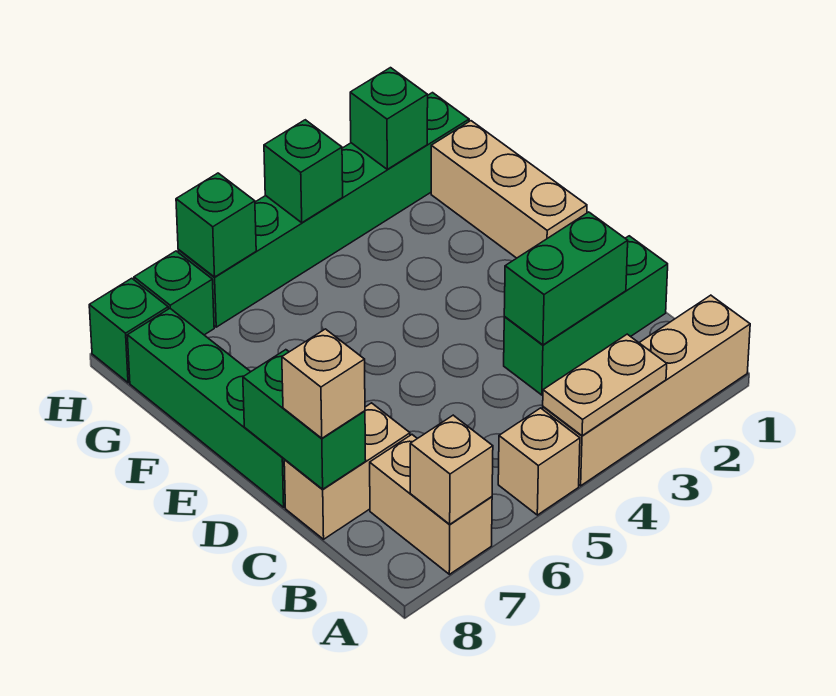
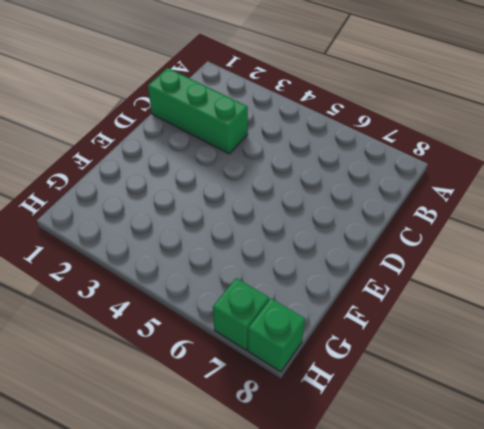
none -> tan 1x4 brick [543,295,750,486]
none -> tan 1x1 brick [498,408,580,515]
none -> tan 1x2 brick [370,435,492,574]

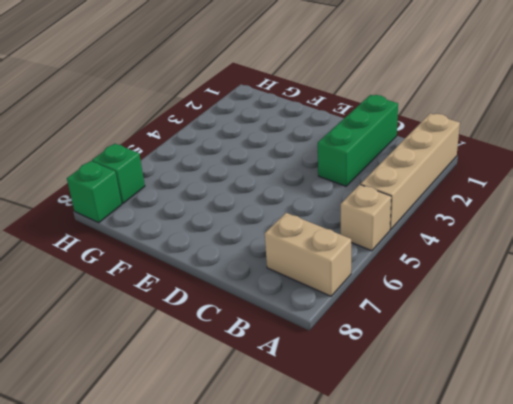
none -> tan 1x2 brick [284,403,410,539]
none -> green 1x4 brick [127,309,285,507]
none -> tan 1x3 brick [431,121,587,258]

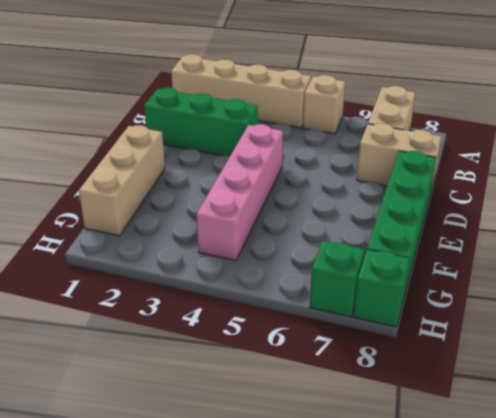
pink 1x4 brick [197,124,283,260] -> none
none -> green 1x6 brick [178,93,469,327]
none -> tan 1x2 plate [543,334,667,436]
none -> tan 1x1 brick [410,415,493,524]

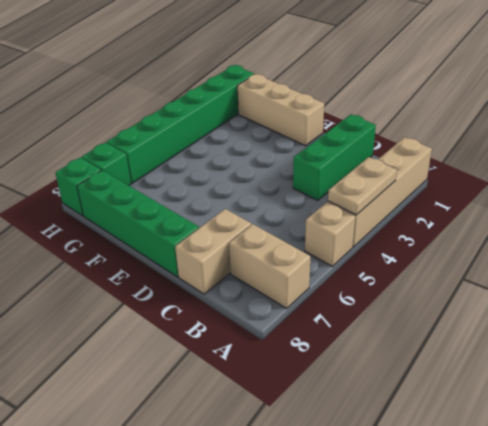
none -> tan 1x1 brick [410,415,493,524]
none -> green 1x2 brick [504,212,628,345]
none -> green 1x2 brick [243,350,366,489]

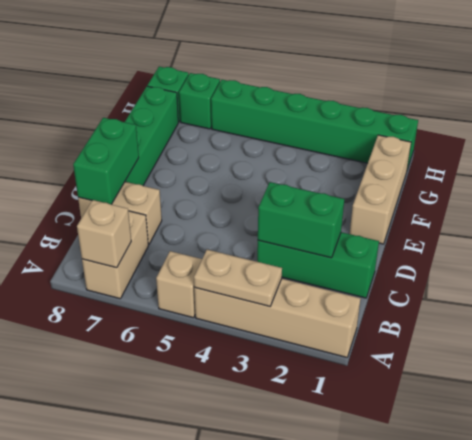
none -> green 1x1 brick [350,68,428,170]
none -> green 1x1 brick [264,120,343,223]
none -> green 1x1 brick [176,173,256,277]

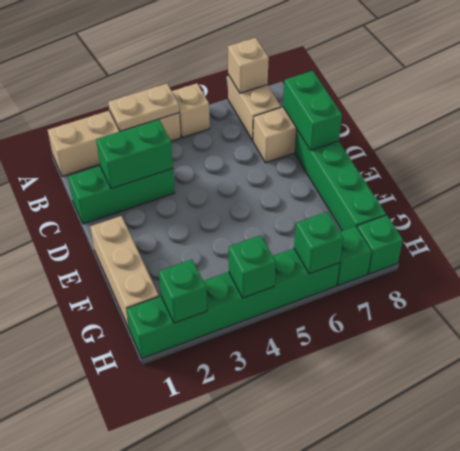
none -> tan 1x1 brick [282,329,365,438]

